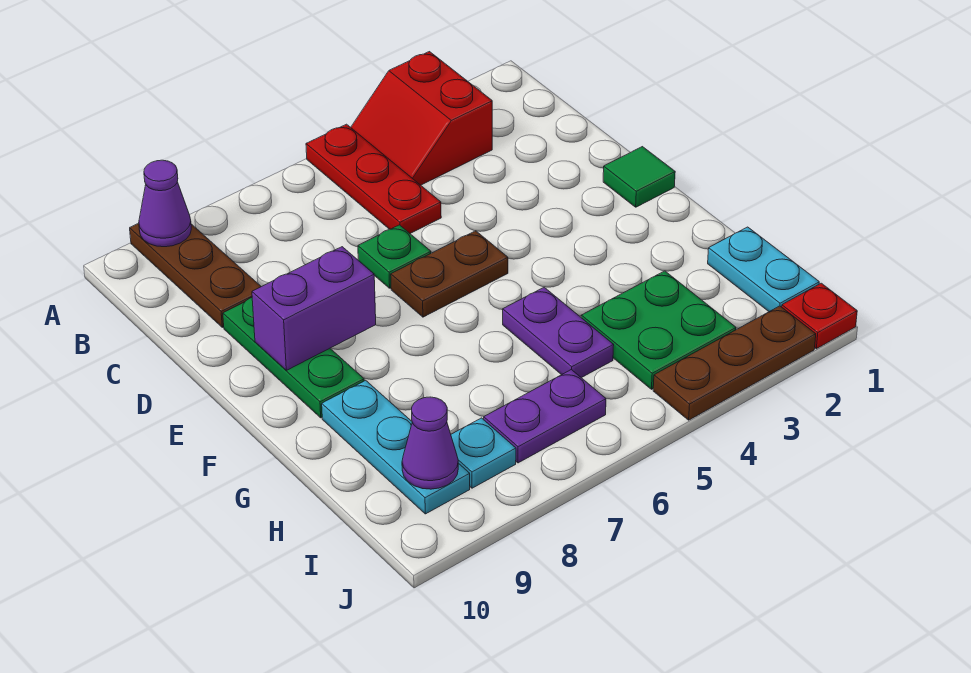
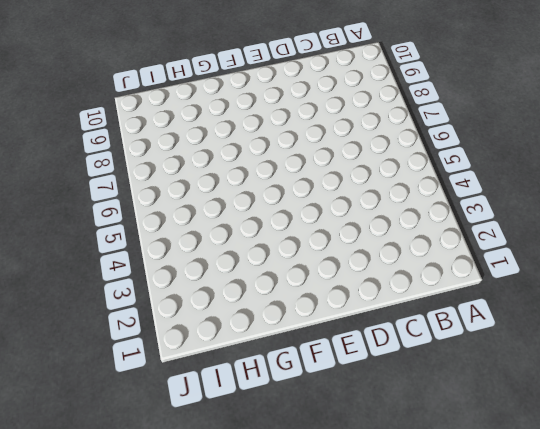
none -> red 2x2 slope [351,52,492,185]
none -> red 1x3 plate [306,124,441,233]
none -> brown 1x3 plate [130,223,261,327]

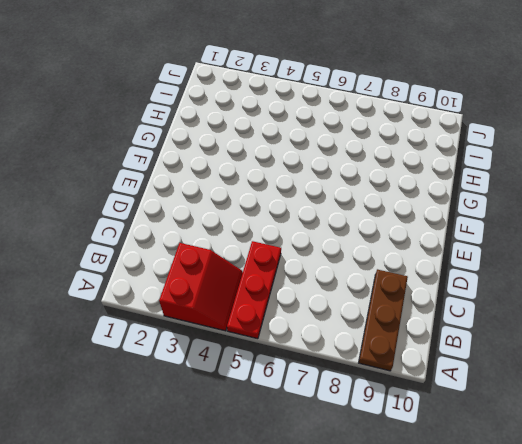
none -> green 1x1 plate [358,225,431,288]
none -> green 1x3 plate [223,298,364,418]
none -> green 1x1 tile [603,147,675,207]

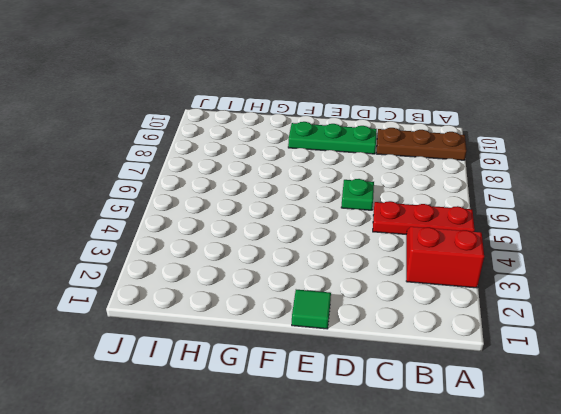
none -> brown 1x2 plate [391,231,508,317]
none -> purple 1x2 plate [503,287,614,378]
none -> cyan 1x3 plate [322,380,470,514]

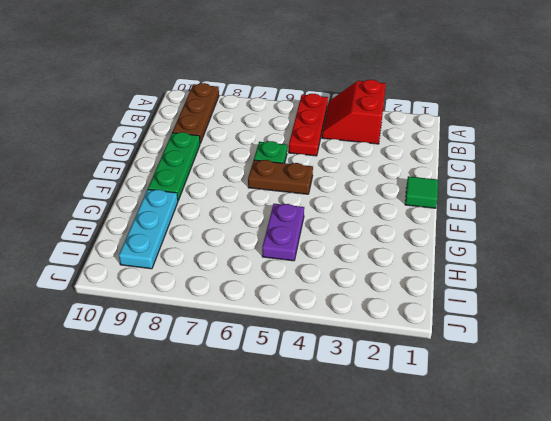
none -> cyan 1x2 plate [708,227,819,312]
none -> green 2x2 plate [581,271,736,389]
none -> purple 1x2 plate [484,370,606,463]

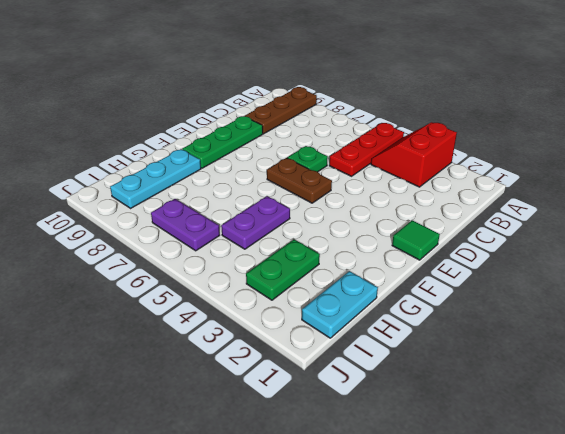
green 1x2 plate [246,239,320,300] -> green 2x2 plate [581,271,736,389]
none -> cyan 1x1 plate [451,418,516,488]
none -> red 1x1 plate [782,283,857,349]
none -> brown 1x3 plate [653,306,816,420]

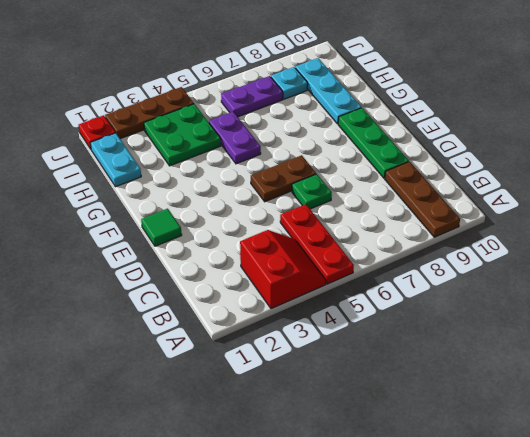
none -> purple 1x1 cone [139,160,191,247]
none -> purple 1x2 brick [252,247,376,370]
none -> purple 1x1 cone [402,397,458,489]

